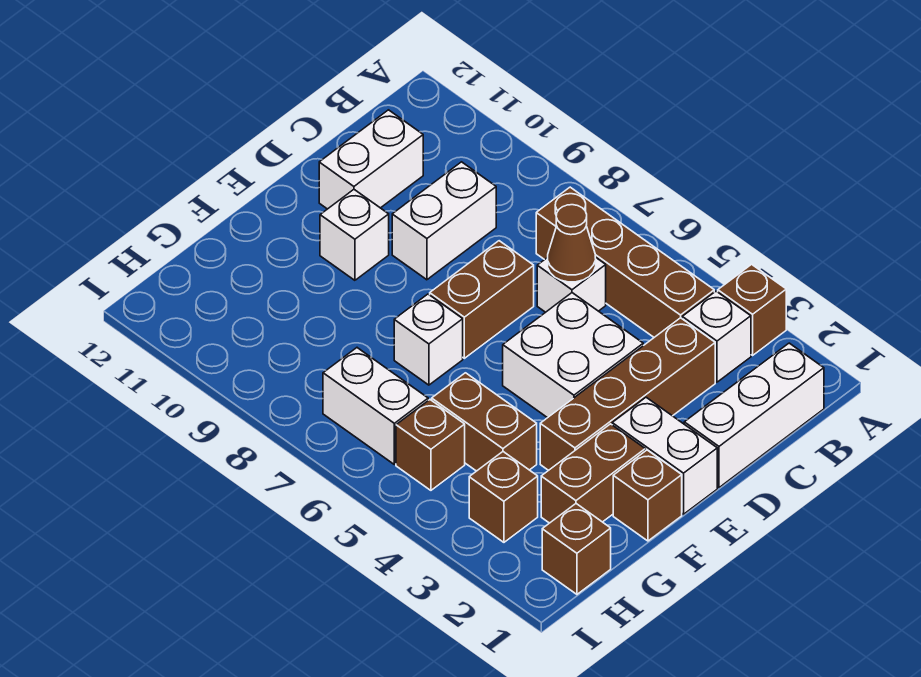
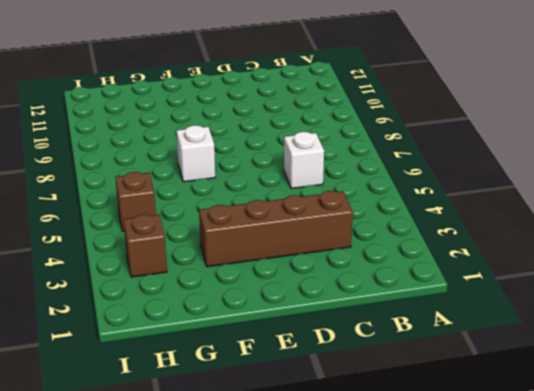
none -> brown 1x1 brick [718,264,786,355]
none -> white 1x3 brick [684,343,824,488]
none -> white 1x1 brick [682,291,751,382]

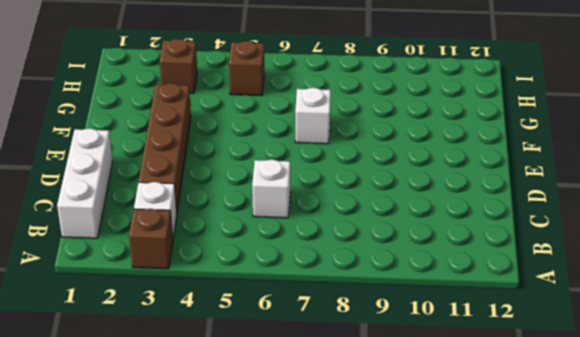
none -> brown 1x4 brick [536,187,714,337]
none -> white 1x2 brick [392,162,496,280]
none -> white 1x2 brick [319,110,423,209]

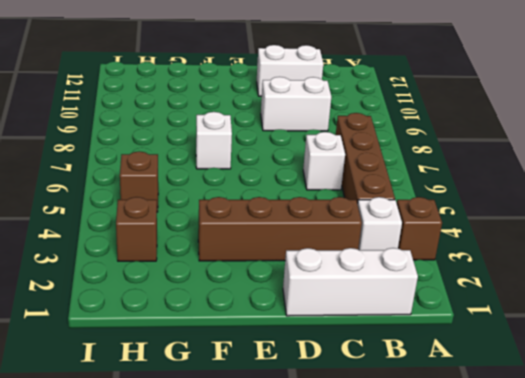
none -> white 2x2 brick [503,293,643,418]
none -> brown 1x2 brick [430,241,534,358]
none -> white 1x2 brick [612,397,717,514]

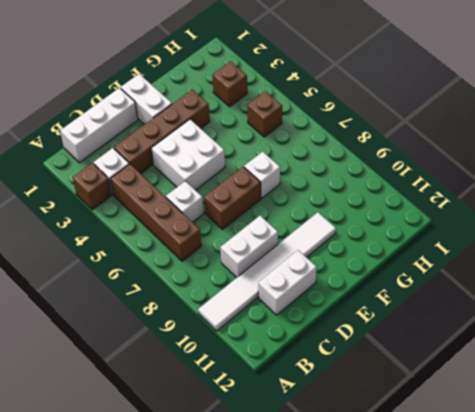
white 1x6 tile [198,212,336,331] -> white 1x1 brick [320,190,389,280]
none -> brown 1x1 brick [613,450,682,541]
none -> brown 1x2 brick [541,424,645,523]
none -> brown 1x2 brick [432,373,537,471]

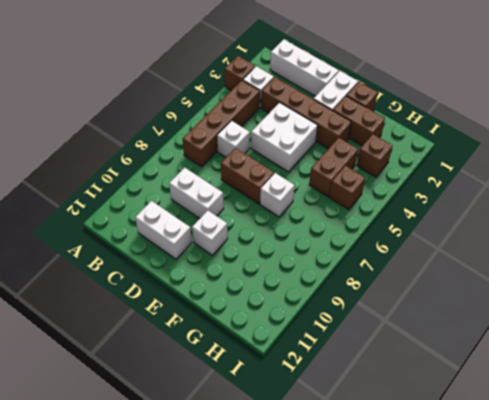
none -> brown 1x1 brick [542,504,611,594]
none -> white 1x2 brick [323,348,428,464]
none -> brown 1x1 cone [548,205,596,282]

